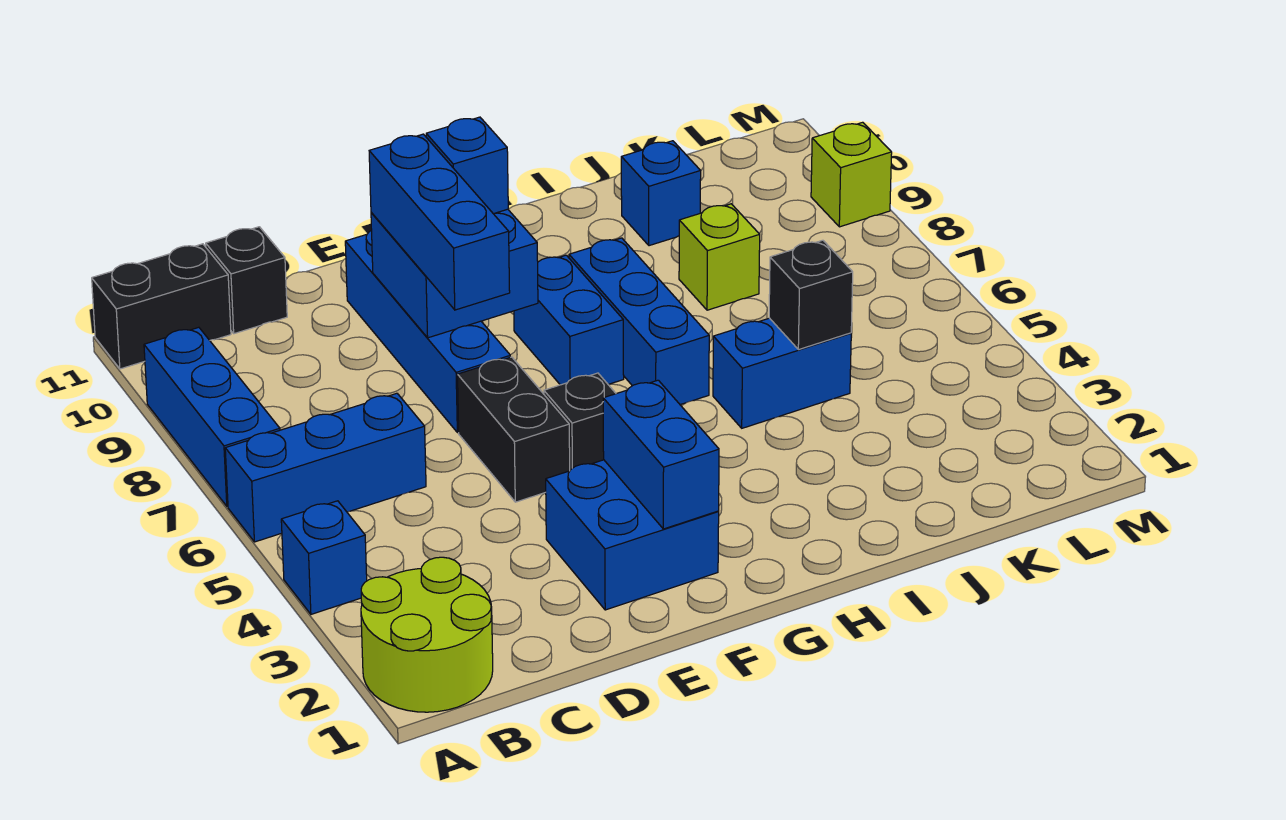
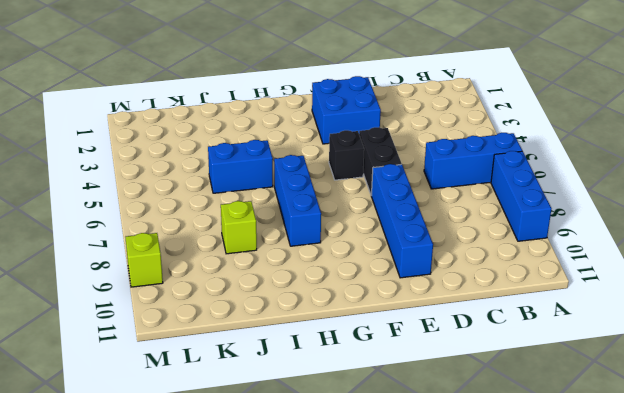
none -> lime 2x2 round brick [361,557,493,712]
none -> blue 1x1 brick [281,501,367,614]
none -> black 1x2 brick [92,244,231,369]

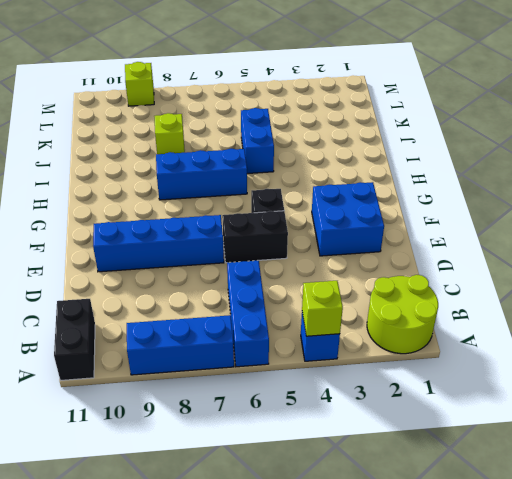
lime 1x1 brick [302,281,343,336] -> none
none -> black 1x1 brick [206,227,287,334]
none -> blue 1x2 brick [514,255,624,385]
none -> blue 1x1 brick [621,141,701,246]

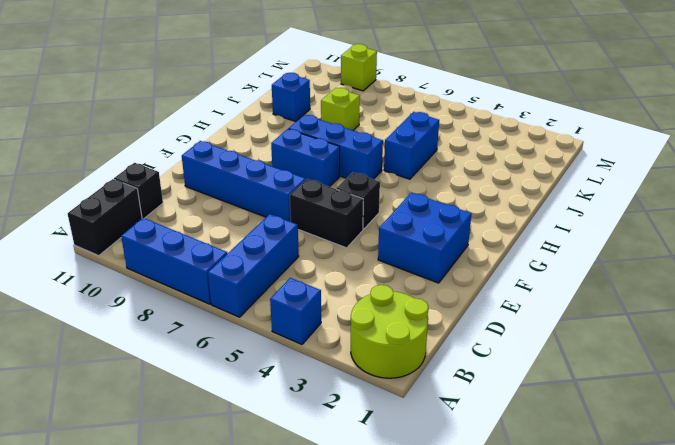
none -> blue 2x2 brick [371,209,538,338]
none -> blue 1x2 brick [603,380,719,529]
none -> black 1x1 brick [769,240,853,350]

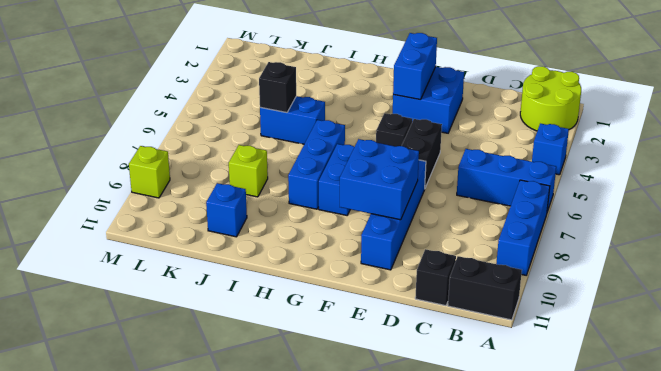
none -> blue 1x3 brick [369,134,510,310]
none -> blue 1x1 brick [426,117,508,213]

